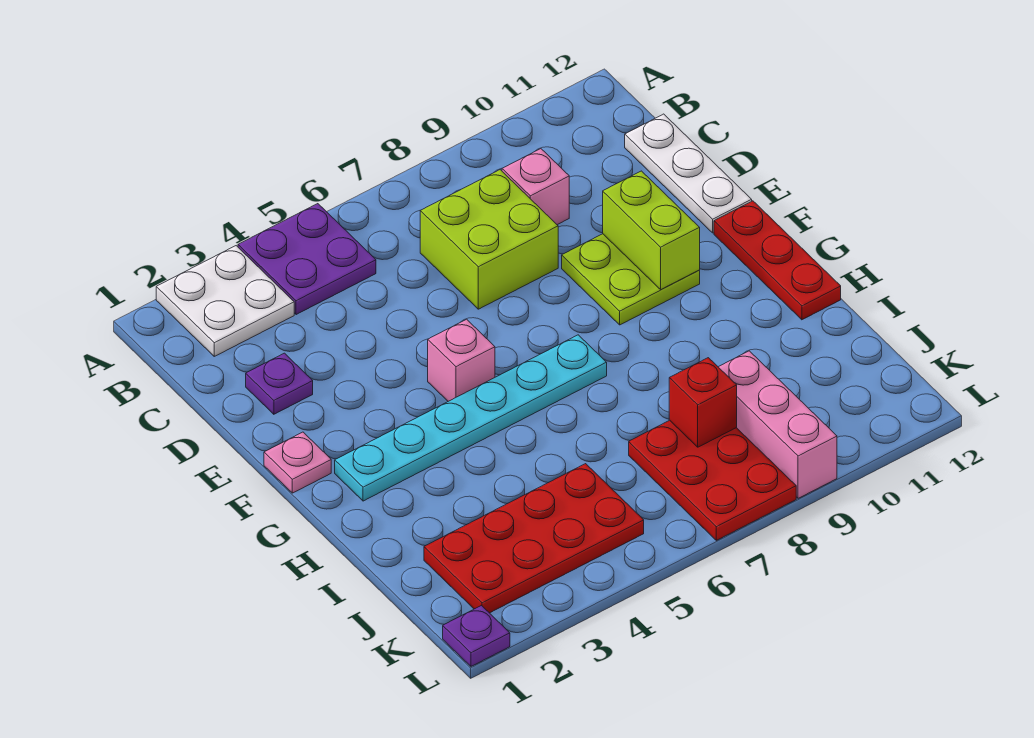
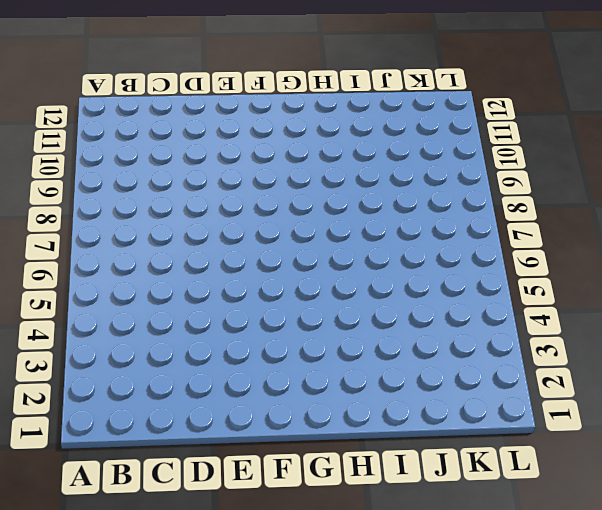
none -> white 2x2 plate [156,246,294,356]
none -> purple 2x2 plate [238,204,376,315]
none -> lime 2x2 brick [420,170,558,309]

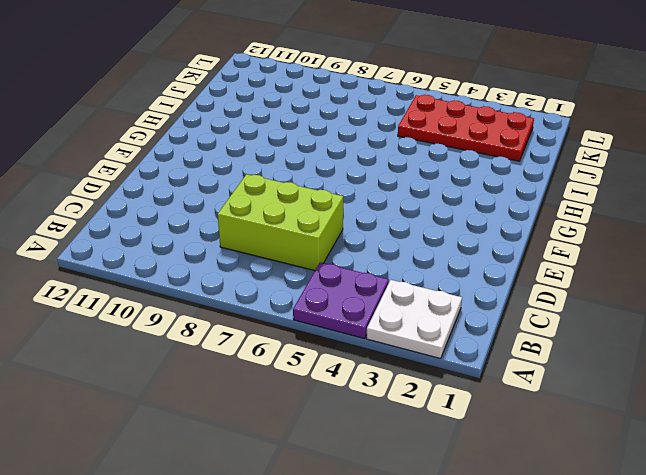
lime 2x3 brick [218,174,343,270] -> lime 2x2 brick [420,170,558,309]
none -> pink 1x1 brick [502,149,569,225]
none -> white 1x3 plate [625,114,752,233]
none -> purple 1x1 plate [246,353,313,414]

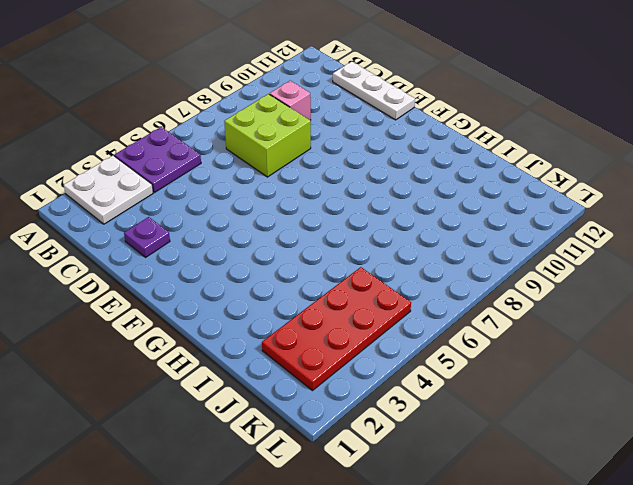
none -> lime 2x2 plate [562,234,700,325]
none -> pink 1x1 plate [264,432,331,493]
none -> pink 1x1 brick [428,319,495,401]

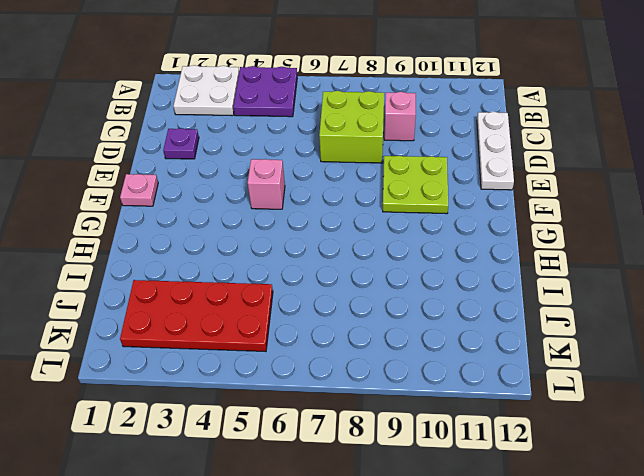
none -> red 1x3 plate [714,201,841,320]
none -> cyan 1x6 plate [335,335,607,501]
none -> red 2x3 plate [629,420,796,540]

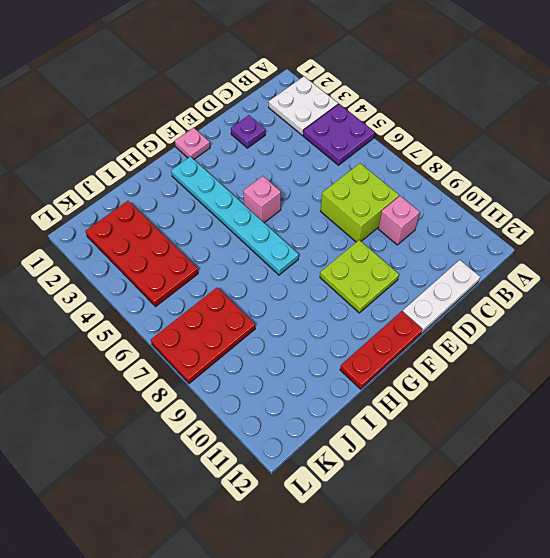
none -> pink 1x3 brick [719,351,837,498]
none -> purple 1x1 plate [443,606,510,666]
none -> lime 1x2 brick [603,171,700,290]

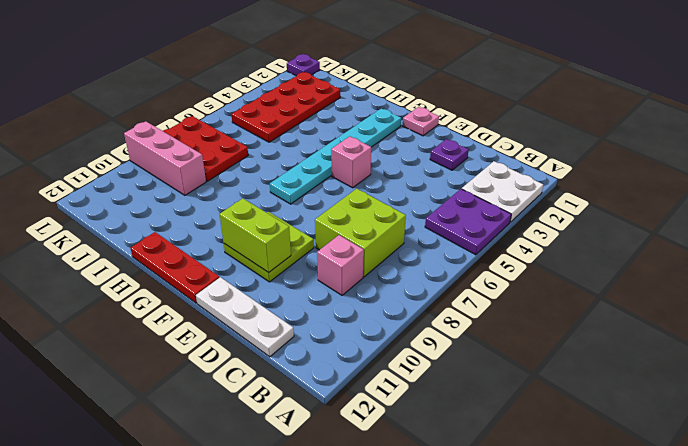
none -> red 1x1 brick [669,358,737,447]

